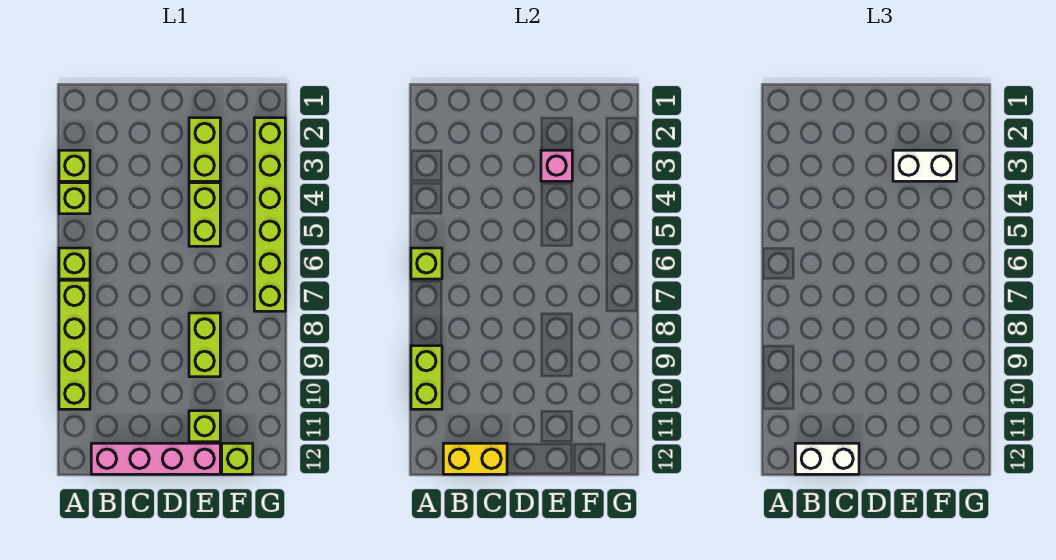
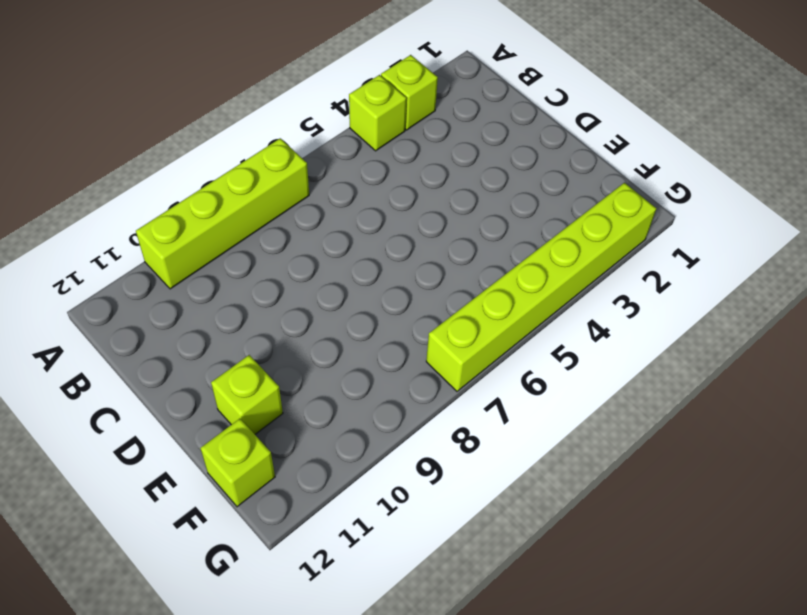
none -> lime 1x1 brick [59,248,90,279]
none -> pink 1x4 brick [91,443,220,474]
none -> lime 1x2 brick [189,118,220,181]

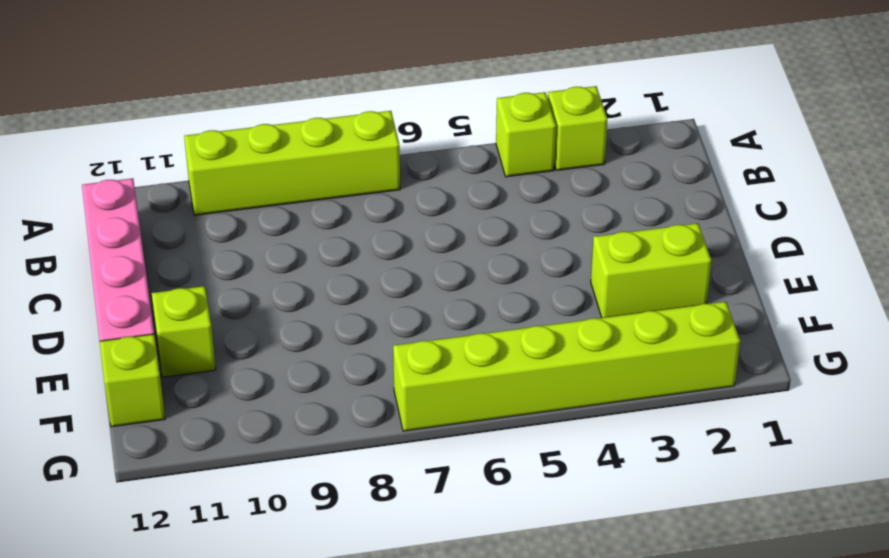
none -> lime 1x1 brick [59,248,90,279]
none -> lime 1x2 brick [189,183,220,246]
none -> lime 1x2 brick [189,313,220,377]

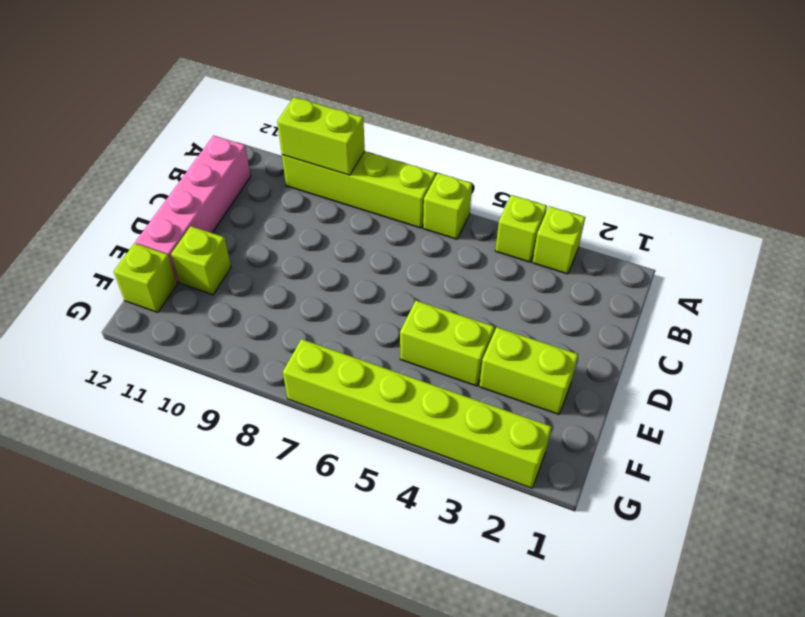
none -> lime 1x2 brick [189,313,220,377]
none -> lime 1x1 brick [411,248,442,279]
none -> yellow 1x2 brick [443,443,507,474]

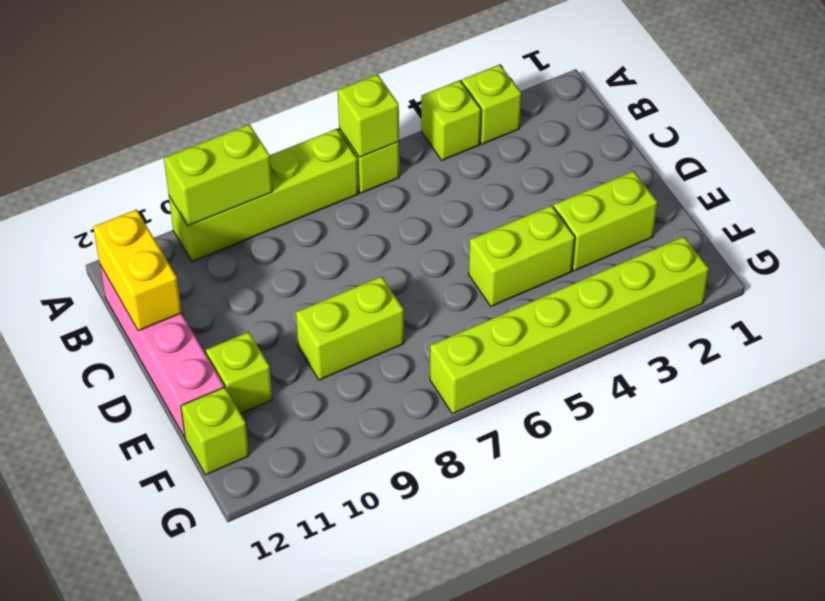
none -> pink 1x1 brick [541,150,572,181]
none -> white 1x2 brick [795,443,859,474]
none -> white 1x2 brick [893,150,957,181]

